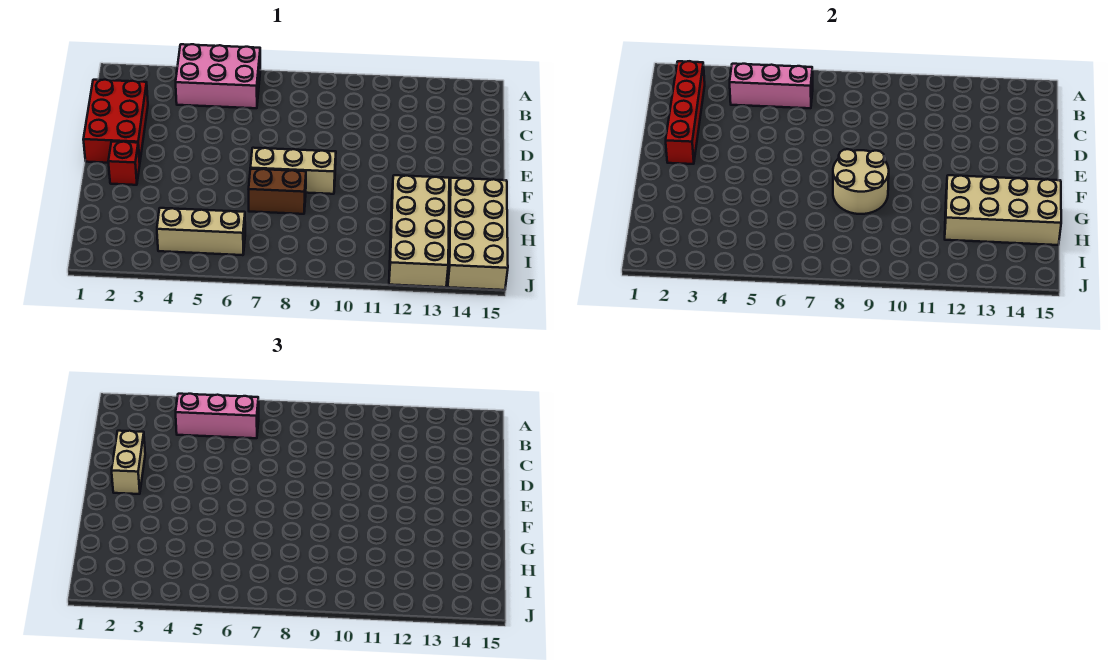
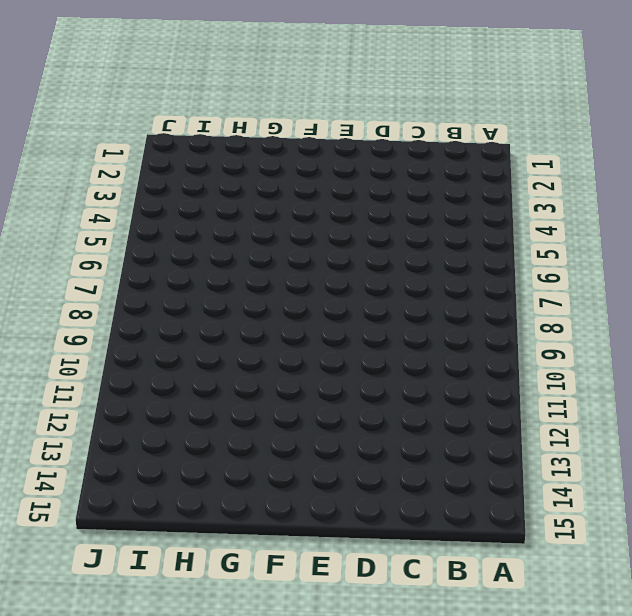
none -> pink 2x3 brick [176,44,260,108]
none -> red 2x3 brick [83,80,148,163]
none -> red 1x1 brick [108,141,140,185]

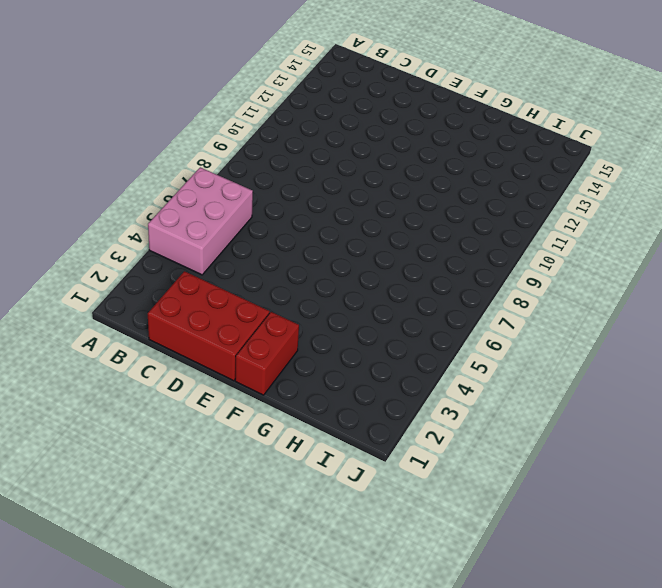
red 1x2 brick [235,312,299,395] -> red 1x1 brick [108,141,140,185]
none -> tan 1x3 brick [250,148,336,194]
none -> brown 1x2 brick [249,169,306,214]
none -> tan 2x4 brick [389,175,449,287]

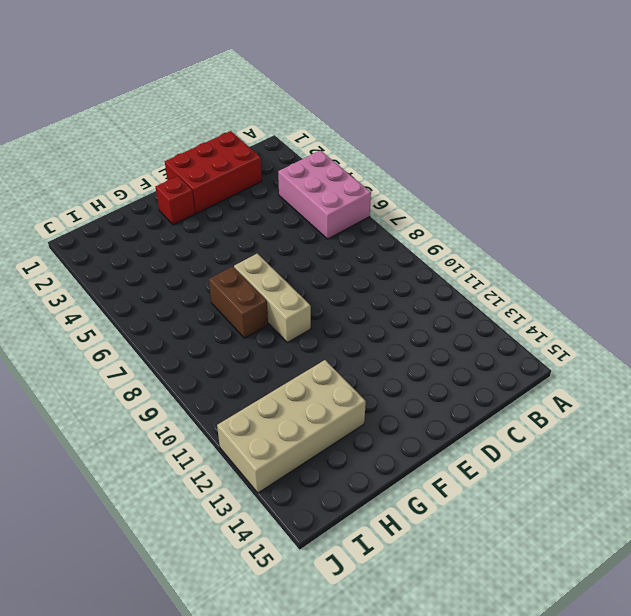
none -> tan 2x4 brick [448,178,508,290]
none -> tan 1x3 brick [157,208,245,255]
none -> red 1x4 brick [666,61,705,164]

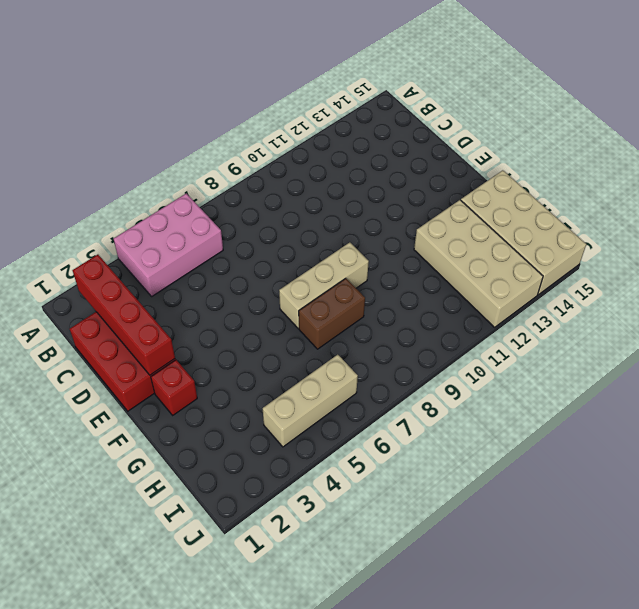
none -> pink 1x3 brick [730,64,813,108]
none -> tan 2x2 round brick [833,149,889,214]
none -> tan 2x4 brick [945,175,1061,245]

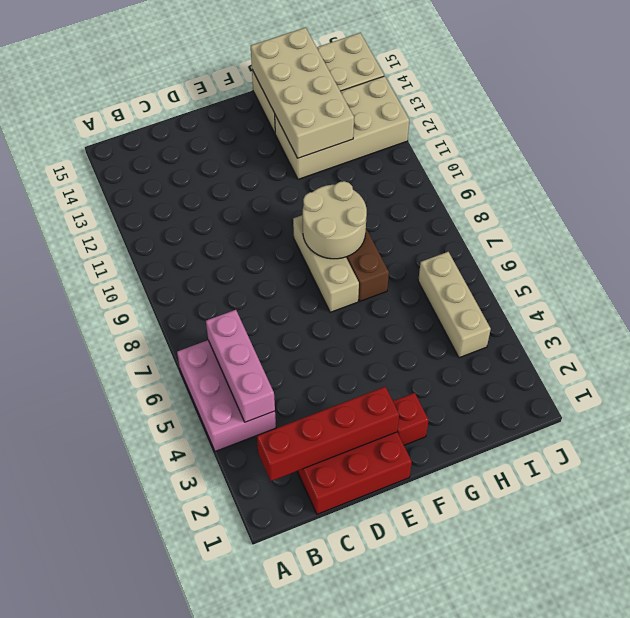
none -> pink 1x3 brick [176,394,259,438]
none -> tan 1x2 brick [112,431,145,494]

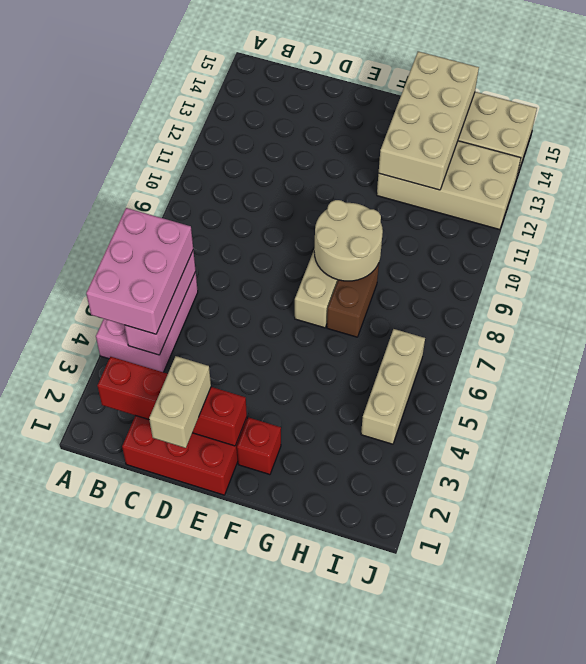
pink 2x3 brick [86,208,193,334] -> pink 1x3 brick [176,394,259,438]
tan 1x2 brick [149,356,211,448] -> tan 1x2 brick turned to [112,431,145,494]

